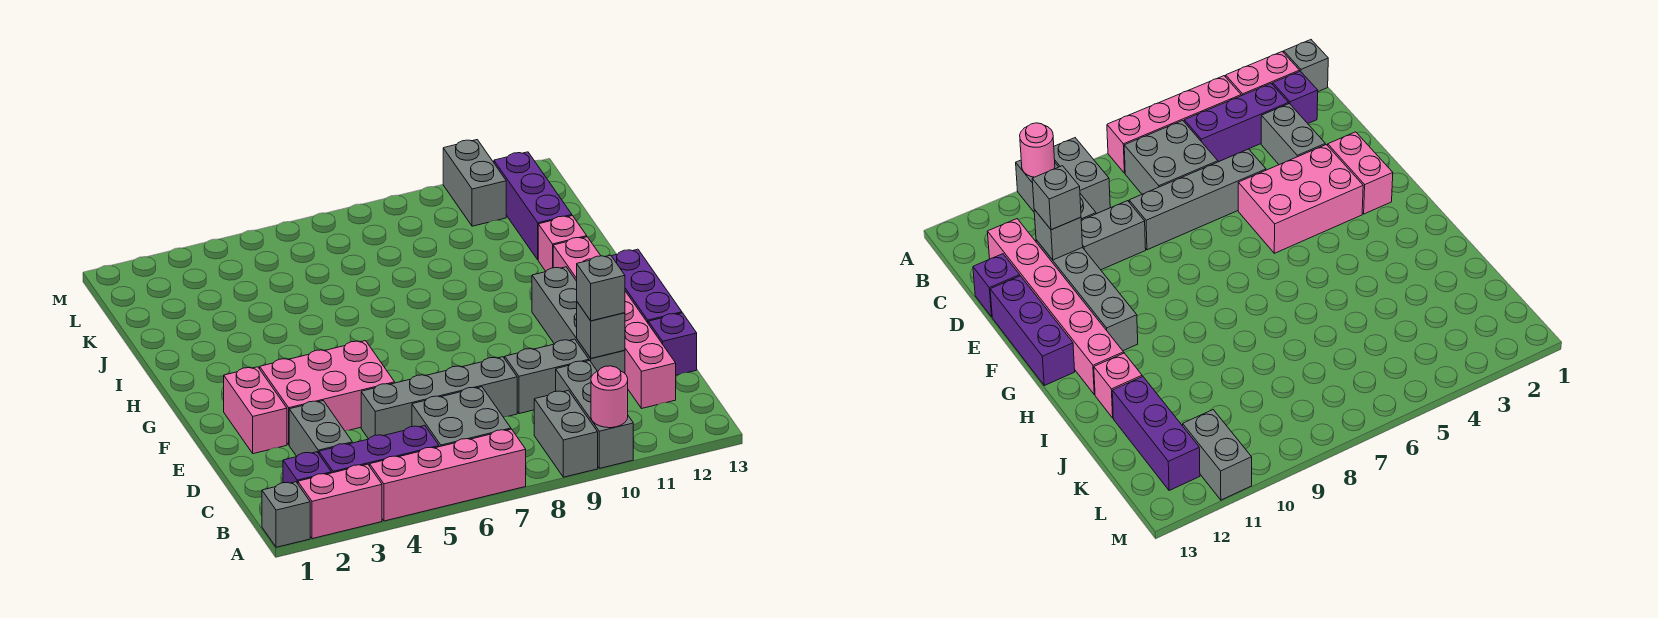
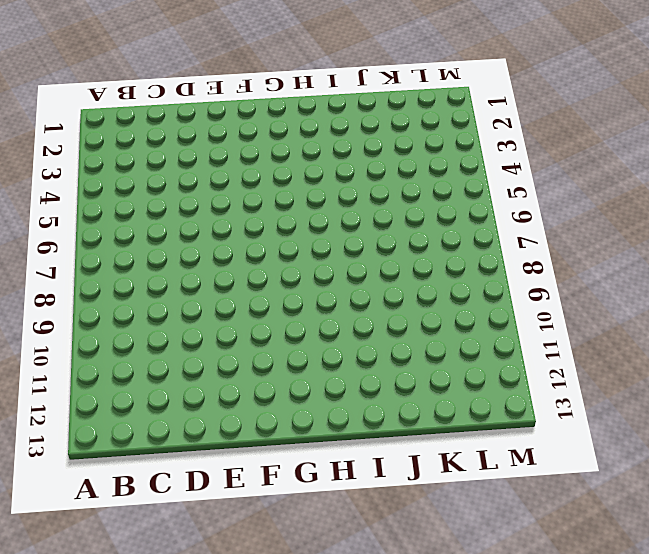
none -> grey 1x1 brick [262,482,310,547]
none -> pink 1x2 brick [298,464,382,539]
none -> pink 1x4 brick [370,429,526,521]

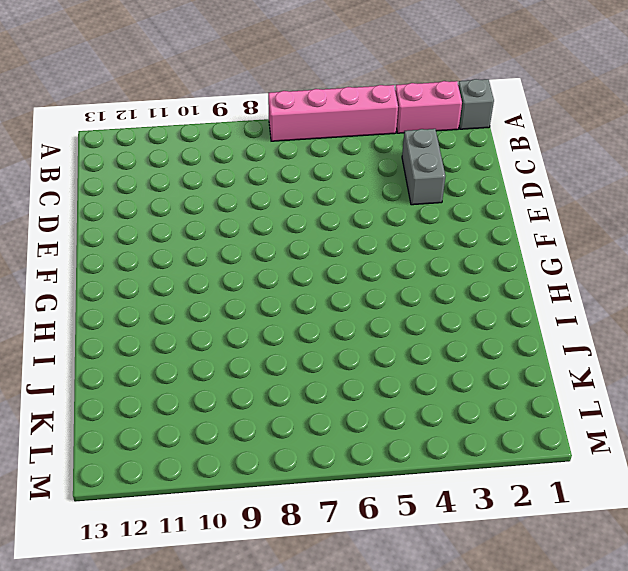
none -> grey 1x2 brick [534,390,598,477]
none -> grey 1x3 brick [556,361,633,468]
none -> purple 1x1 brick [283,452,331,484]

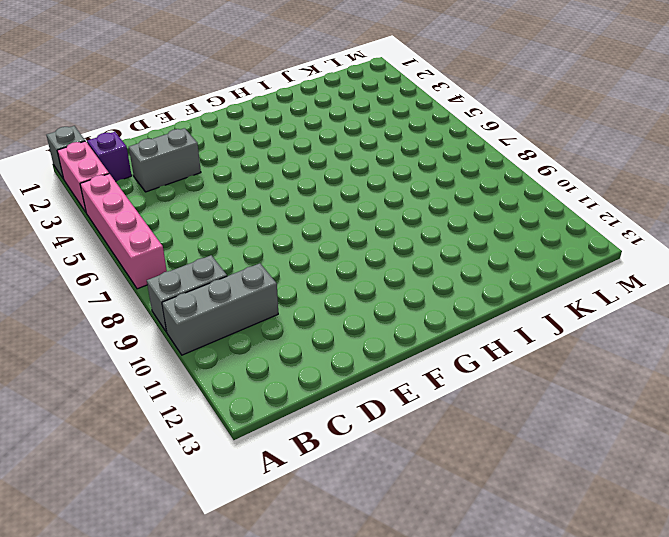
none -> purple 1x3 brick [319,426,439,473]
none -> grey 2x2 brick [412,387,511,447]
none -> pink 1x6 brick [553,237,676,409]

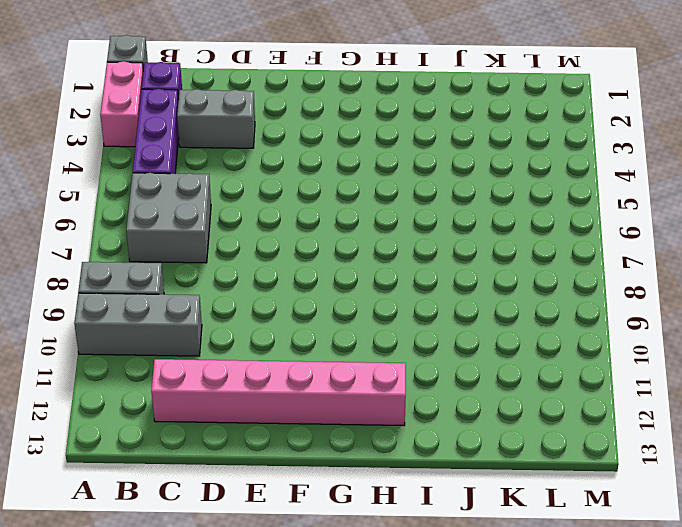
none -> pink 1x4 brick [370,429,526,521]
none -> grey 1x4 brick [361,357,517,439]
none -> grey 1x2 brick [505,339,589,414]

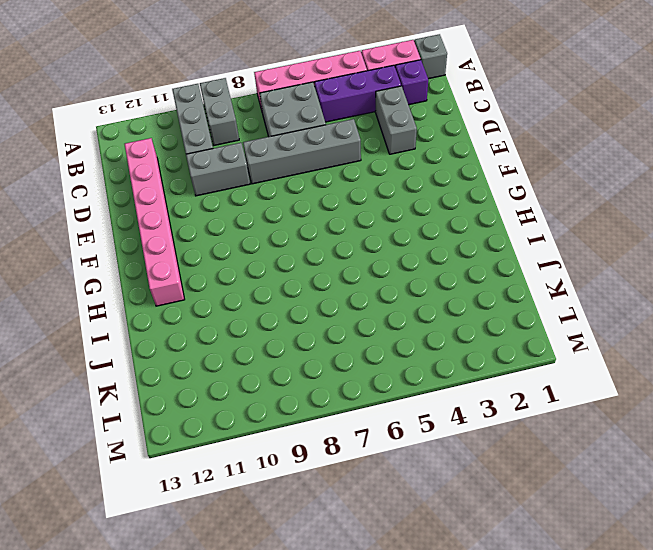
none -> grey 1x4 brick [532,267,625,373]
none -> purple 1x1 brick [648,313,697,375]
none -> pink 1x2 brick [224,367,287,454]

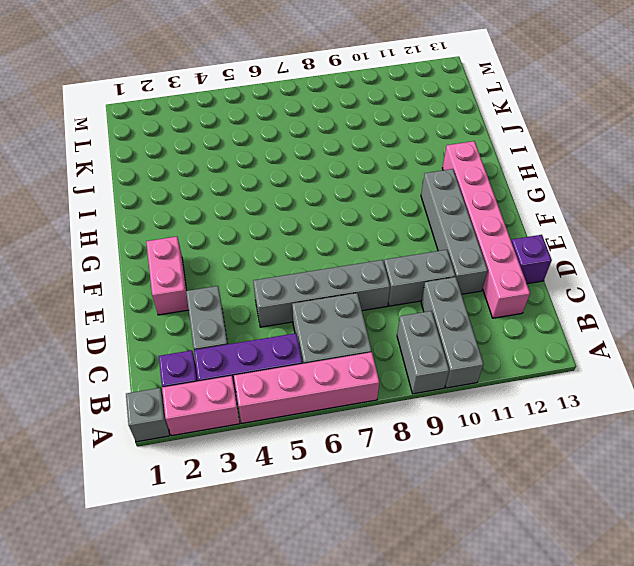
none -> pink 2x3 brick [260,341,395,445]
none -> purple 1x3 brick [612,249,682,323]
none -> pink 1x1 brick [538,216,587,271]

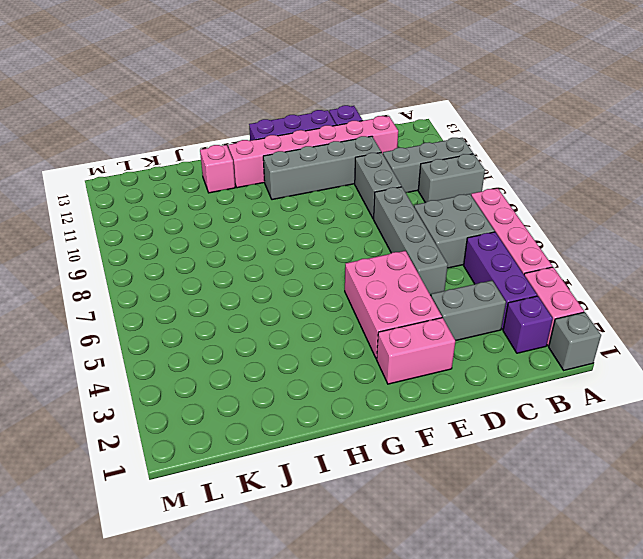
none -> purple 1x3 brick [494,152,572,260]
none -> grey 1x2 brick [443,140,506,226]
none -> pink 1x1 round brick [591,366,628,428]

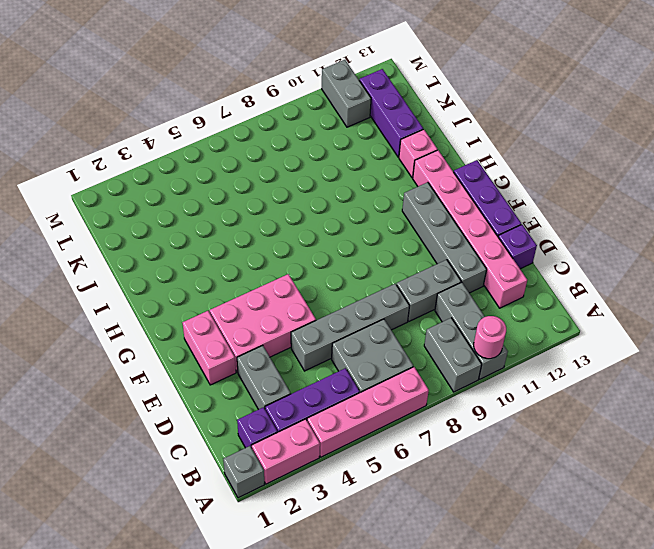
none -> grey 1x1 brick [577,302,625,358]
none -> grey 1x1 brick [577,255,625,321]

